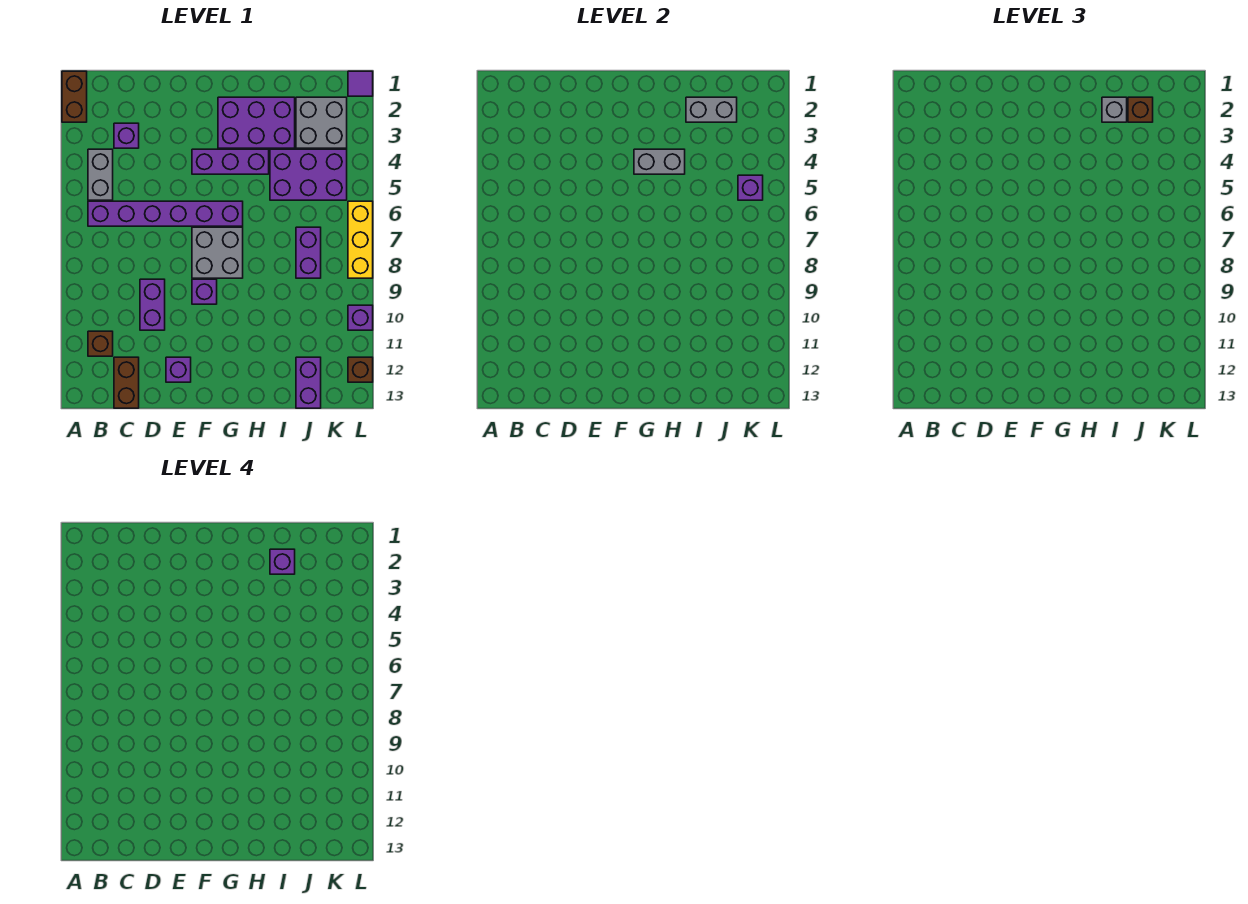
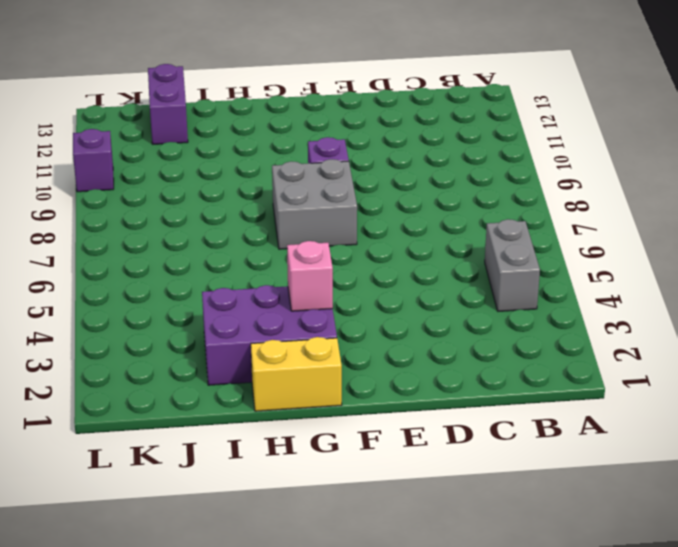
yellow 1x2 brick [251,337,342,411] -> none
pink 1x1 brick [287,241,333,311] -> none
none -> brown 1x2 brick [62,71,87,122]
none -> purple 1x6 brick [88,201,243,226]
none -> brown 1x1 brick [88,331,113,356]

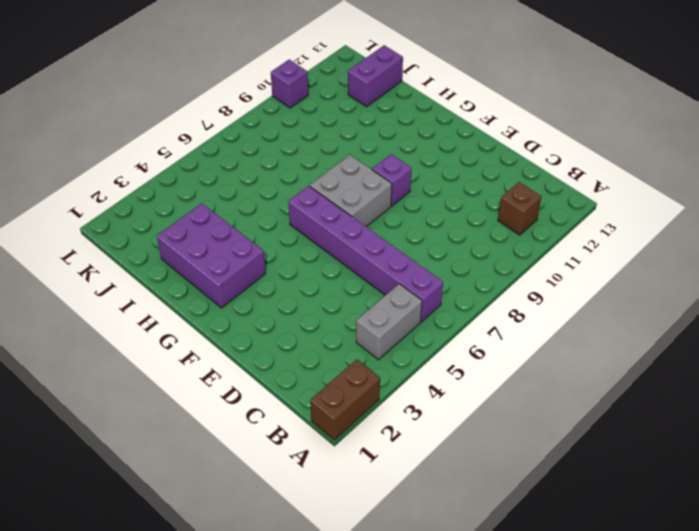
none -> purple 1x1 brick [114,123,139,148]
none -> brown 1x2 brick [114,357,139,408]
none -> purple 1x2 brick [140,279,165,330]

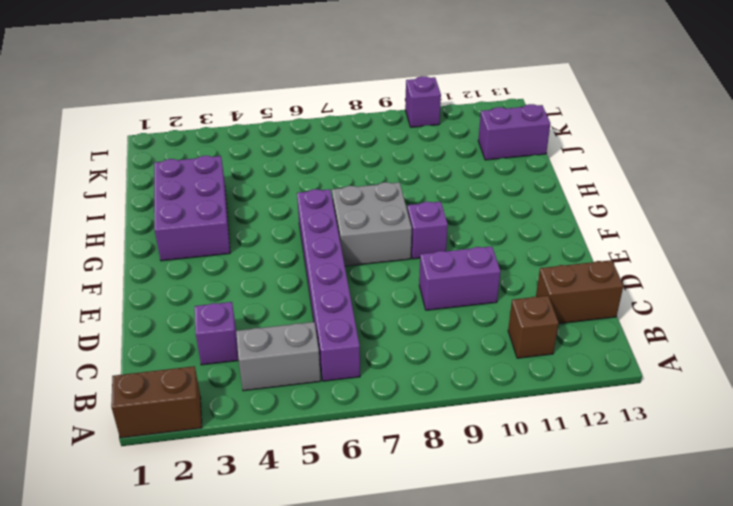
none -> purple 1x1 brick [166,357,191,382]
none -> purple 1x3 brick [192,149,269,174]
none -> purple 2x3 brick [270,149,347,200]

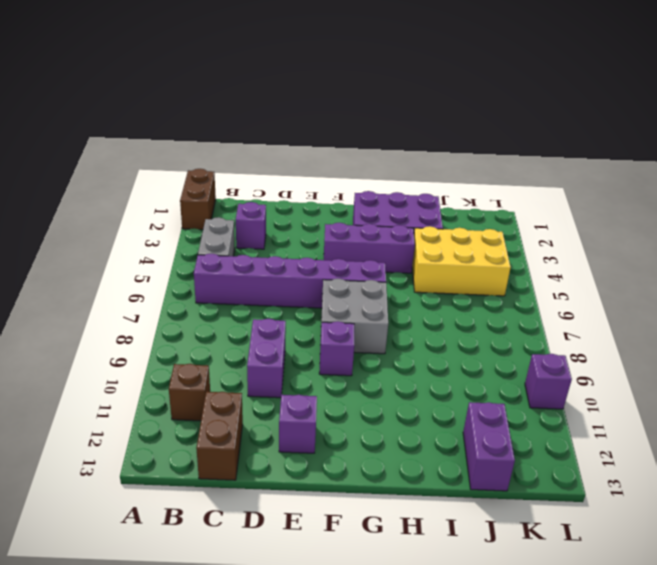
yellow 2x3 brick [412,226,511,296] -> purple 2x3 brick [270,149,347,200]
none -> grey 2x2 brick [296,97,347,148]
none -> purple 1x2 brick [296,227,321,278]
none -> purple 1x1 tile [348,71,373,96]

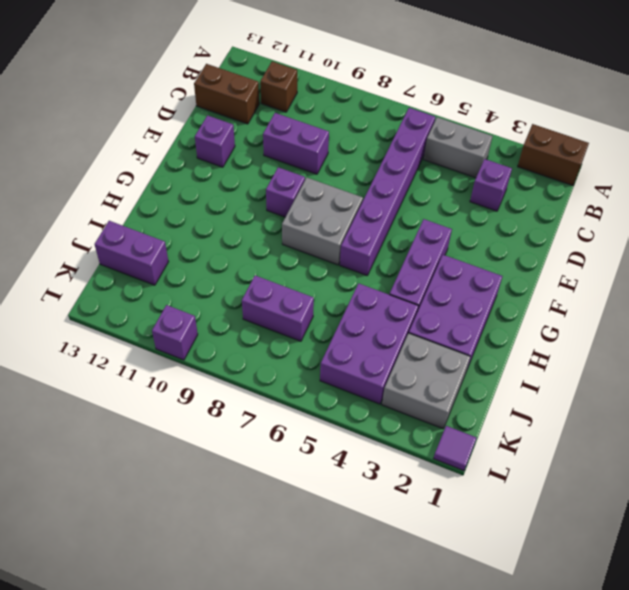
none -> yellow 1x3 brick [348,201,373,278]
none -> brown 1x1 brick [348,357,373,382]
none -> grey 1x2 brick [634,149,685,174]

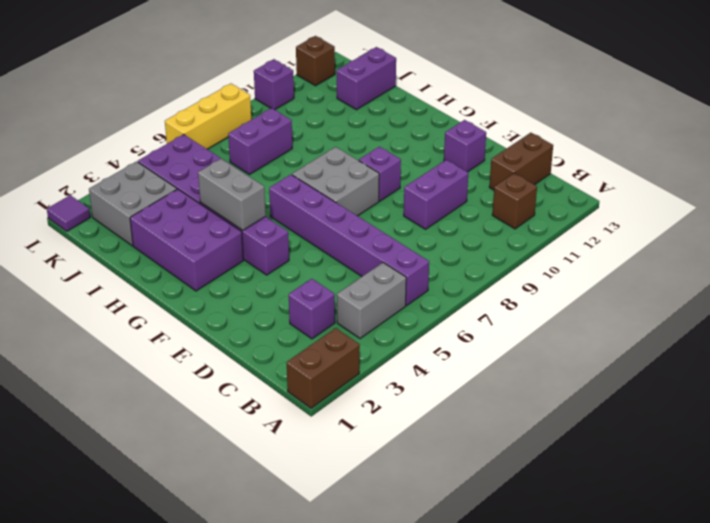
none -> grey 1x2 brick [686,97,737,122]
none -> purple 1x1 brick [738,175,763,200]
none -> grey 1x1 brick [1102,97,1127,122]

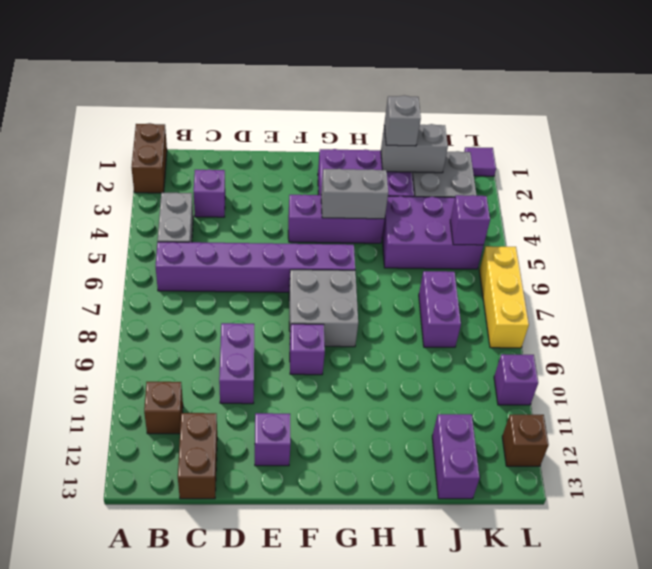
none -> brown 1x1 brick [1128,97,1153,122]
none -> purple 1x1 brick [270,549,295,574]

